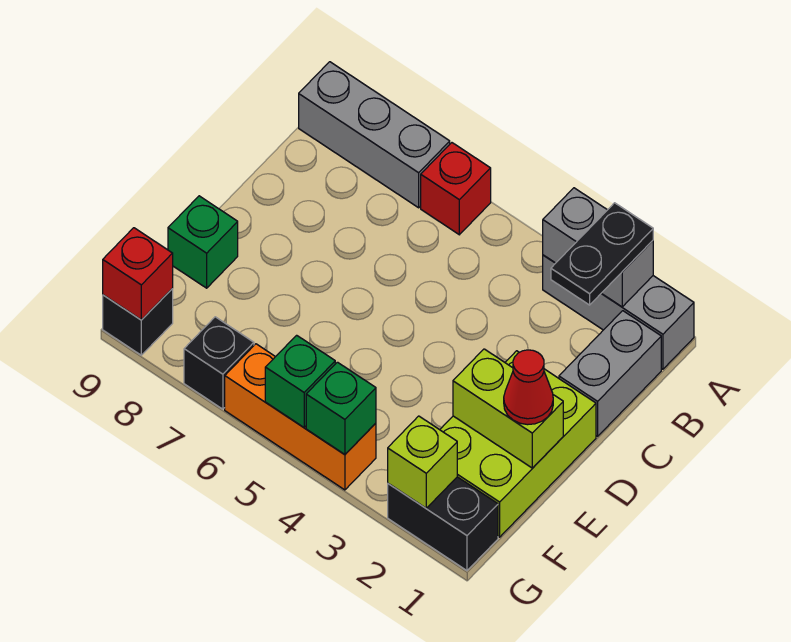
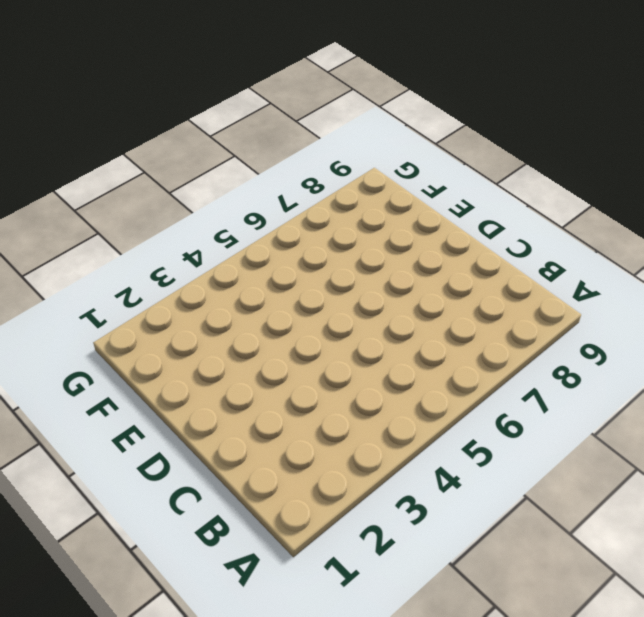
none -> grey 1x3 brick [543,255,694,369]
none -> red 1x1 brick [421,143,491,235]
none -> grey 1x3 brick [299,62,450,208]

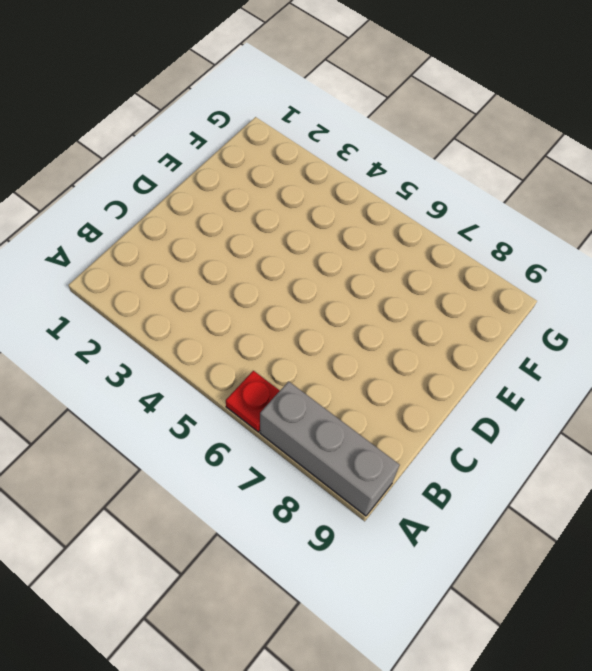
red 1x1 plate [226,371,280,432] -> red 1x1 brick [421,143,491,235]
none -> grey 1x3 brick [543,255,694,369]
none -> grey 1x2 brick [559,311,661,436]
none -> lime 2x3 brick [440,351,596,537]

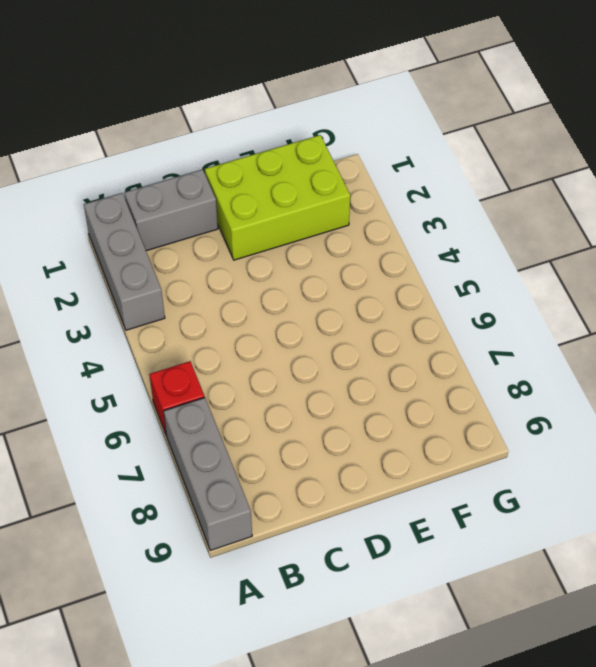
none -> green 1x1 brick [168,196,238,288]
none -> black 1x2 brick [388,477,498,571]
none -> orange 1x3 brick [225,344,376,490]

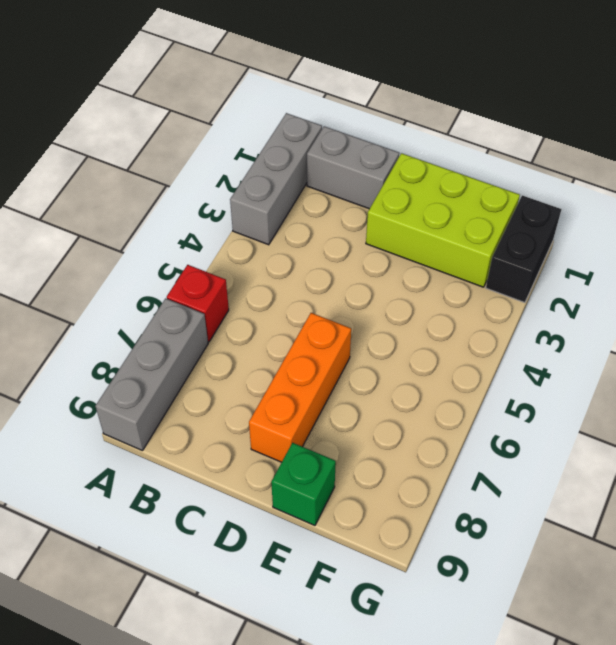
orange 1x3 brick [249,313,351,462] -> orange 1x3 brick moved to [225,344,376,490]
none -> black 1x1 brick [184,317,254,409]
none -> black 1x1 brick [103,289,173,355]
none -> grey 1x2 brick [543,188,653,307]

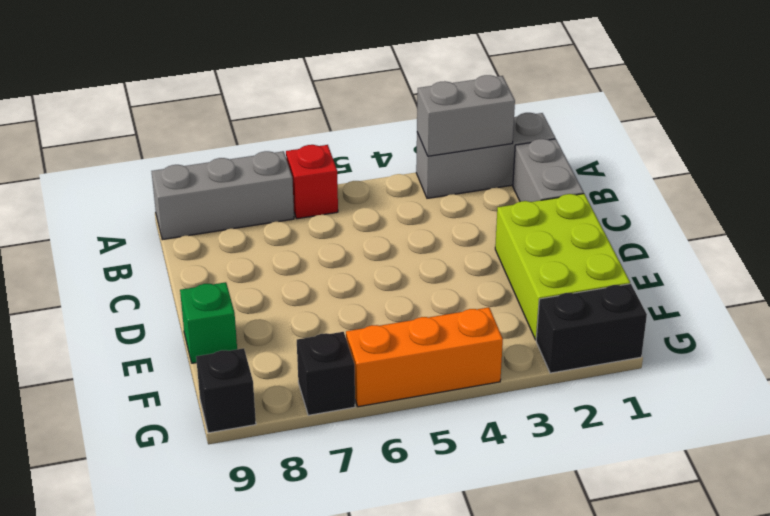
none -> lime 1x2 brick [453,349,563,468]
none -> lime 1x1 brick [388,416,457,508]
none -> green 1x1 brick [306,362,376,455]

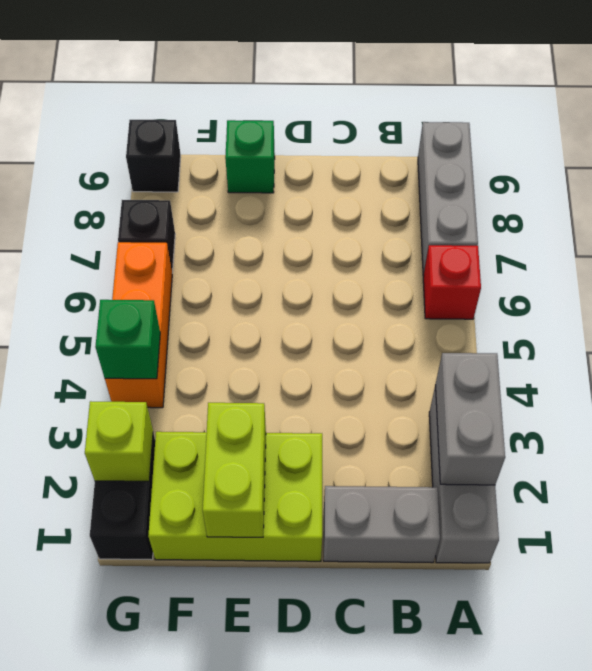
none -> green 1x1 brick [265,335,335,427]
none -> red 1x1 brick [103,228,173,320]
none -> black 1x2 plate [551,203,653,305]

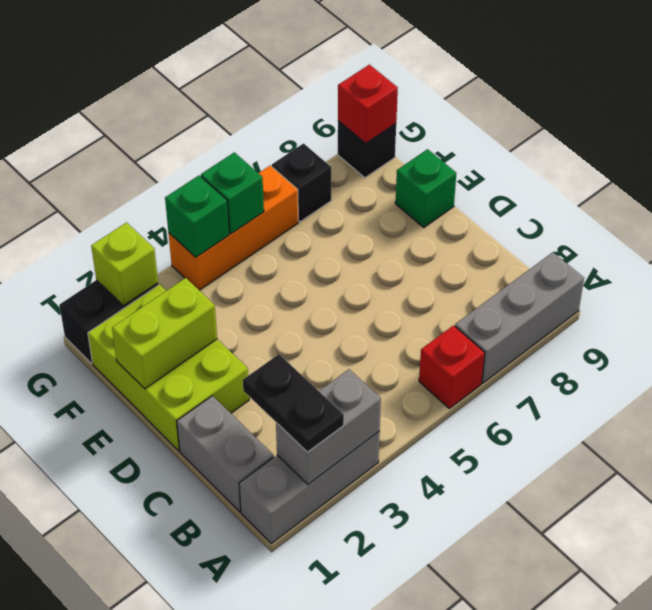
none -> red 1x1 cone [504,350,553,425]

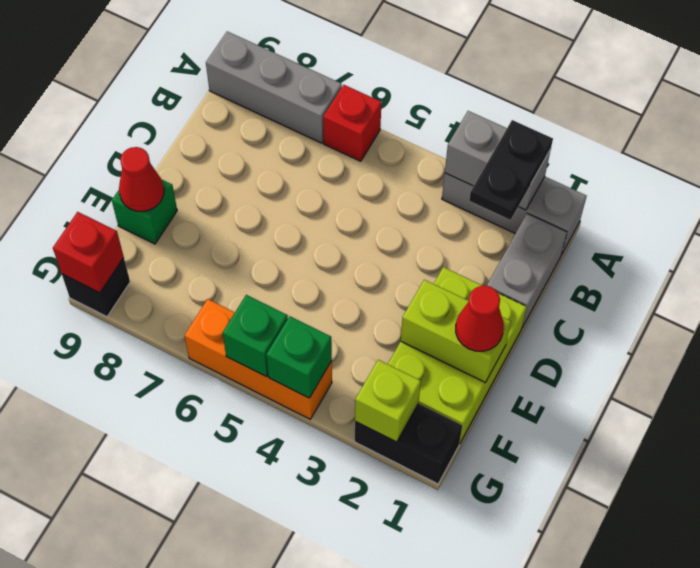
red 1x1 cone [119,147,164,211] -> none
none -> black 1x1 brick [184,317,254,409]

